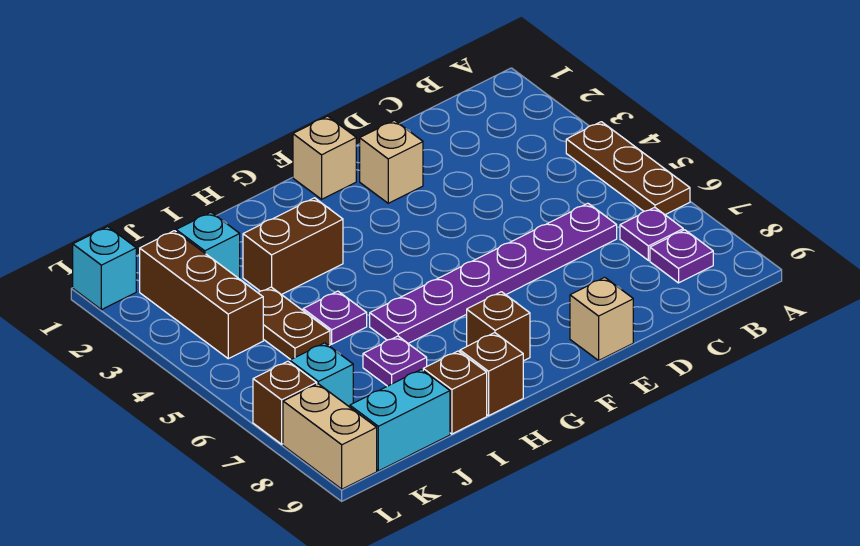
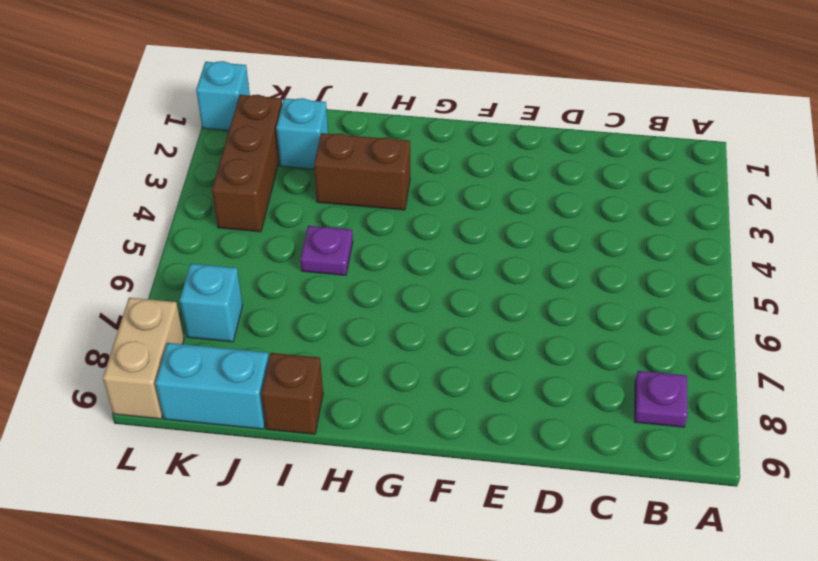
none -> brown 1x3 plate [566,122,690,215]
none -> purple 1x1 plate [620,207,683,261]
none -> purple 1x6 plate [370,203,617,344]

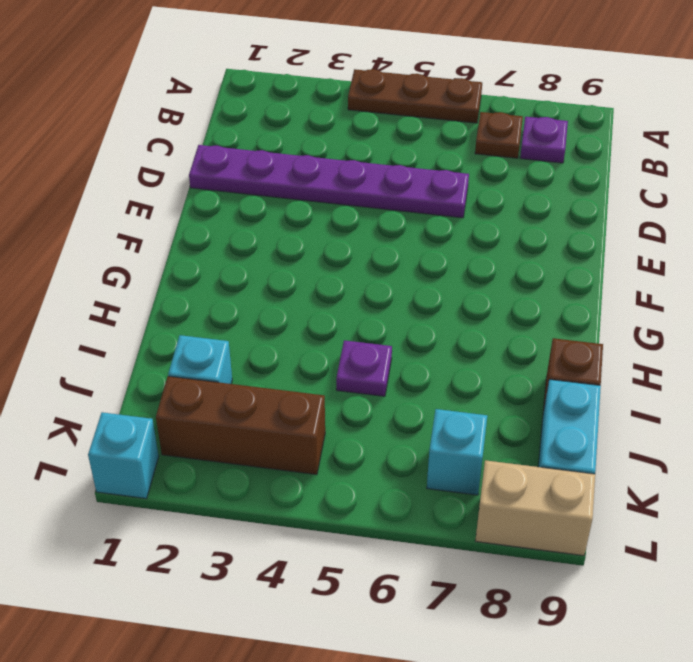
brown 1x1 plate [475,112,523,158] -> purple 1x1 plate [620,207,683,261]
purple 1x6 plate [189,145,469,218] -> purple 1x6 plate turned to [370,203,617,344]
none -> tan 1x1 brick [360,120,423,203]
none -> tan 1x1 brick [570,277,633,360]
none -> tan 1x1 brick [293,116,356,199]

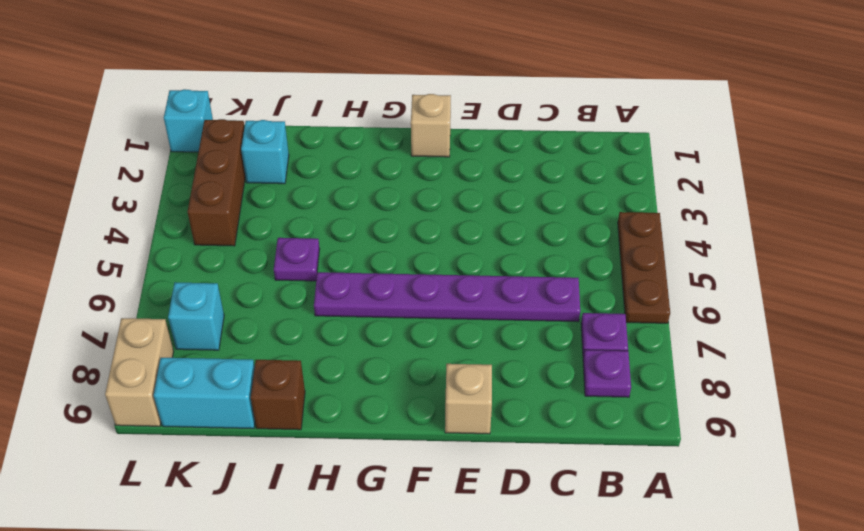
none -> tan 1x1 brick [360,120,423,203]
none -> brown 1x1 brick [467,292,530,361]
none -> brown 1x2 brick [243,198,343,295]

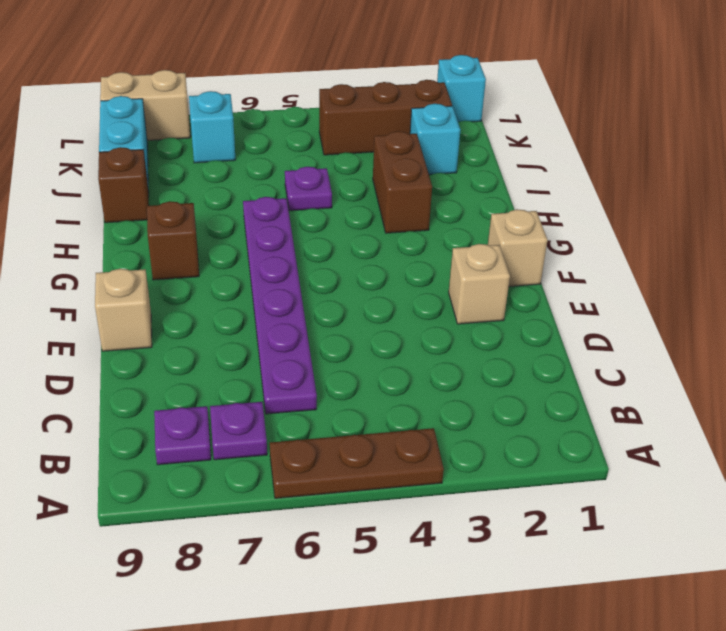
none -> brown 1x1 brick [460,333,523,416]
none -> purple 1x1 plate [363,336,427,386]
none -> brown 1x2 plate [258,287,330,360]

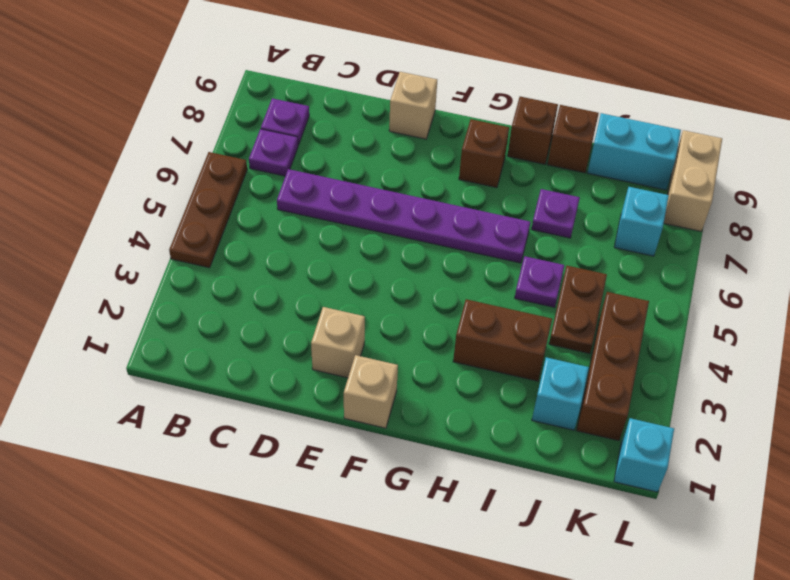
none -> brown 1x1 brick [253,361,317,444]

